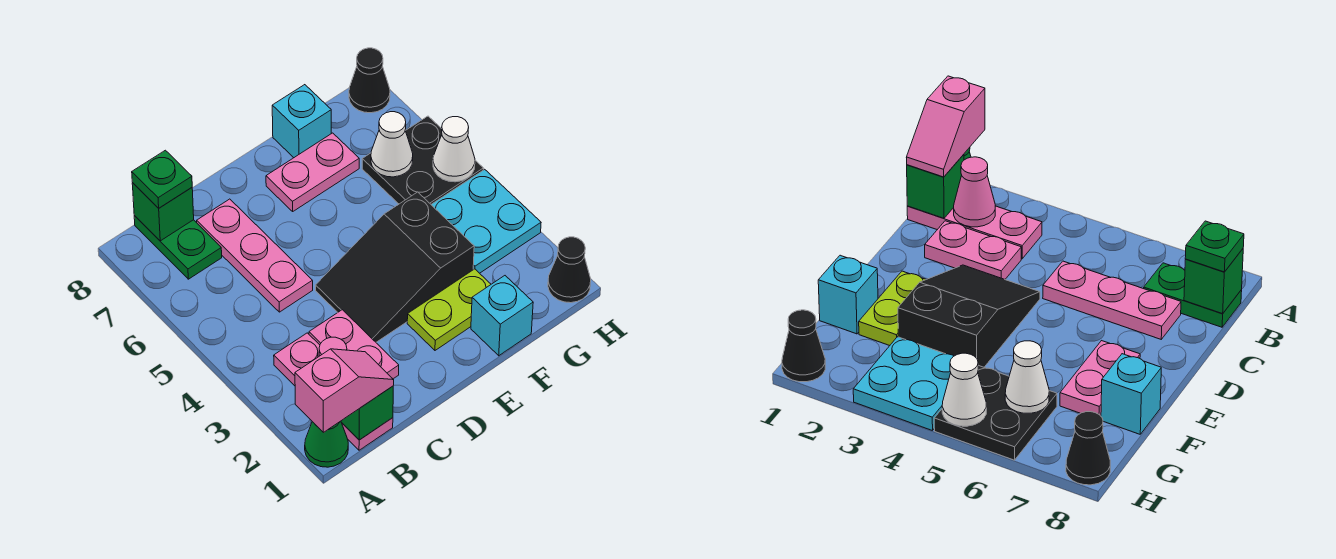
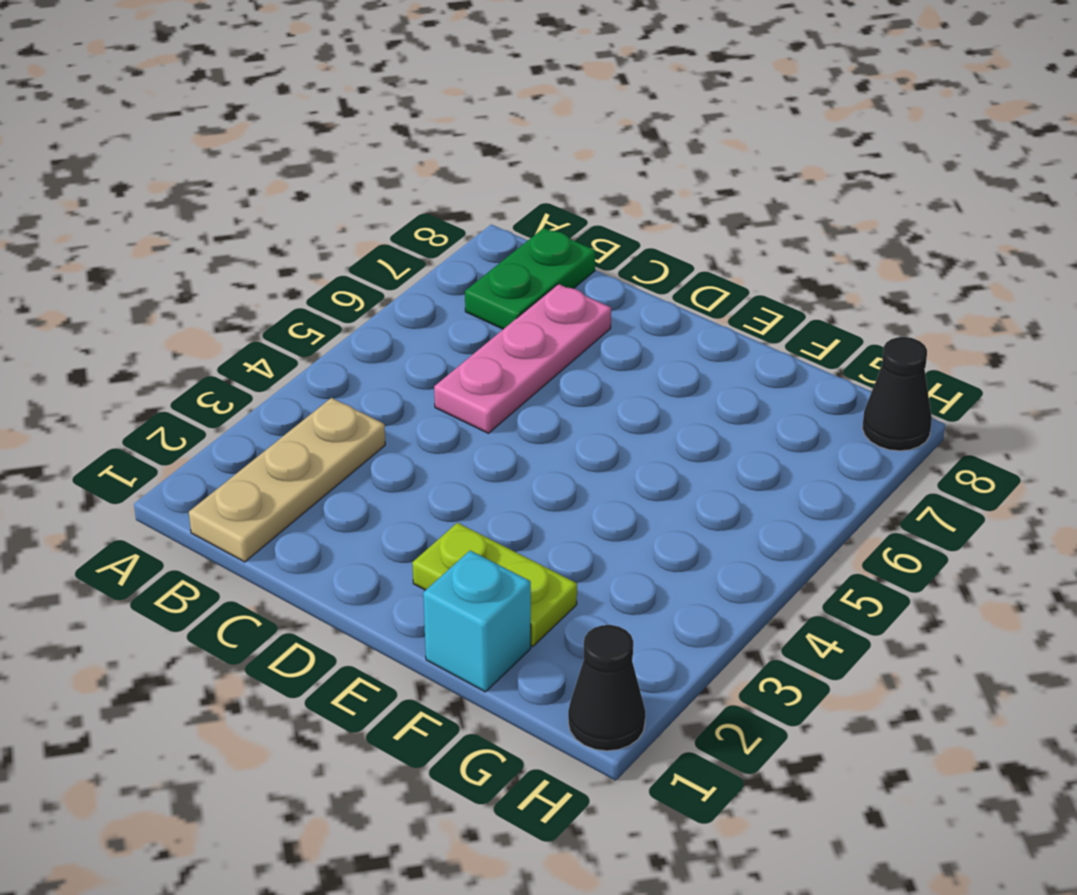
tan 1x3 plate [189,398,385,562] -> pink 1x3 plate [274,333,393,450]
none -> green 1x1 cone [305,421,348,467]
none -> pink 1x2 plate [309,310,399,379]
none -> black 2x3 slope [316,192,474,342]

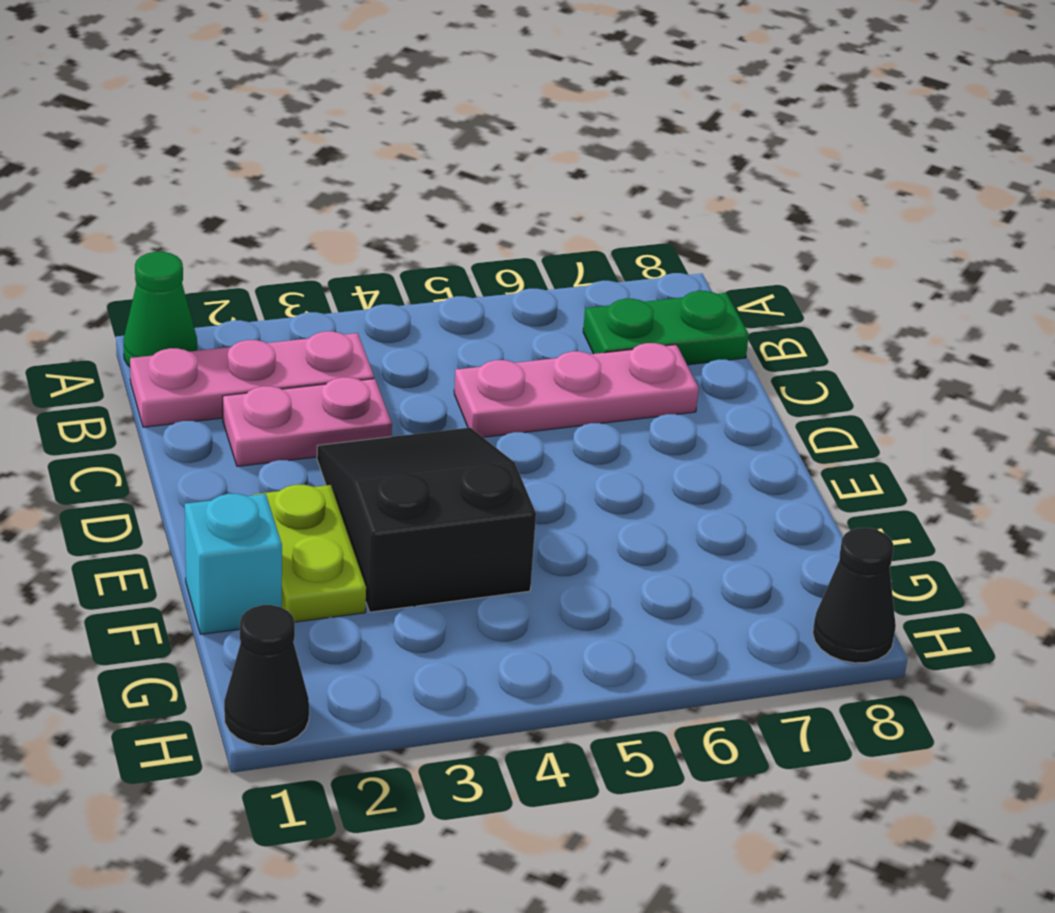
none -> pink 1x2 plate [266,133,359,211]
none -> cyan 1x1 brick [272,85,331,158]
none -> cyan 2x2 plate [431,169,541,273]

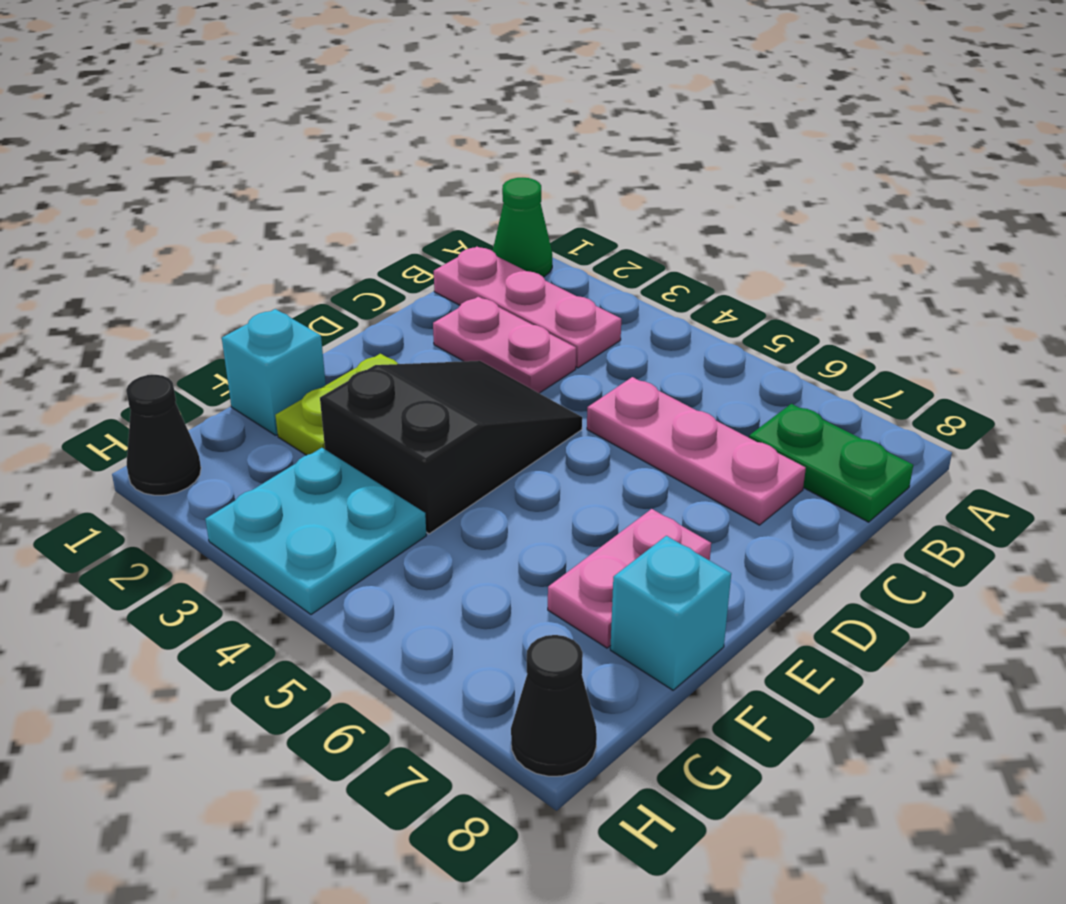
none -> black 2x2 plate [362,116,483,204]
none -> green 1x1 brick [341,386,393,440]
none -> pink 1x1 cone [954,157,995,227]

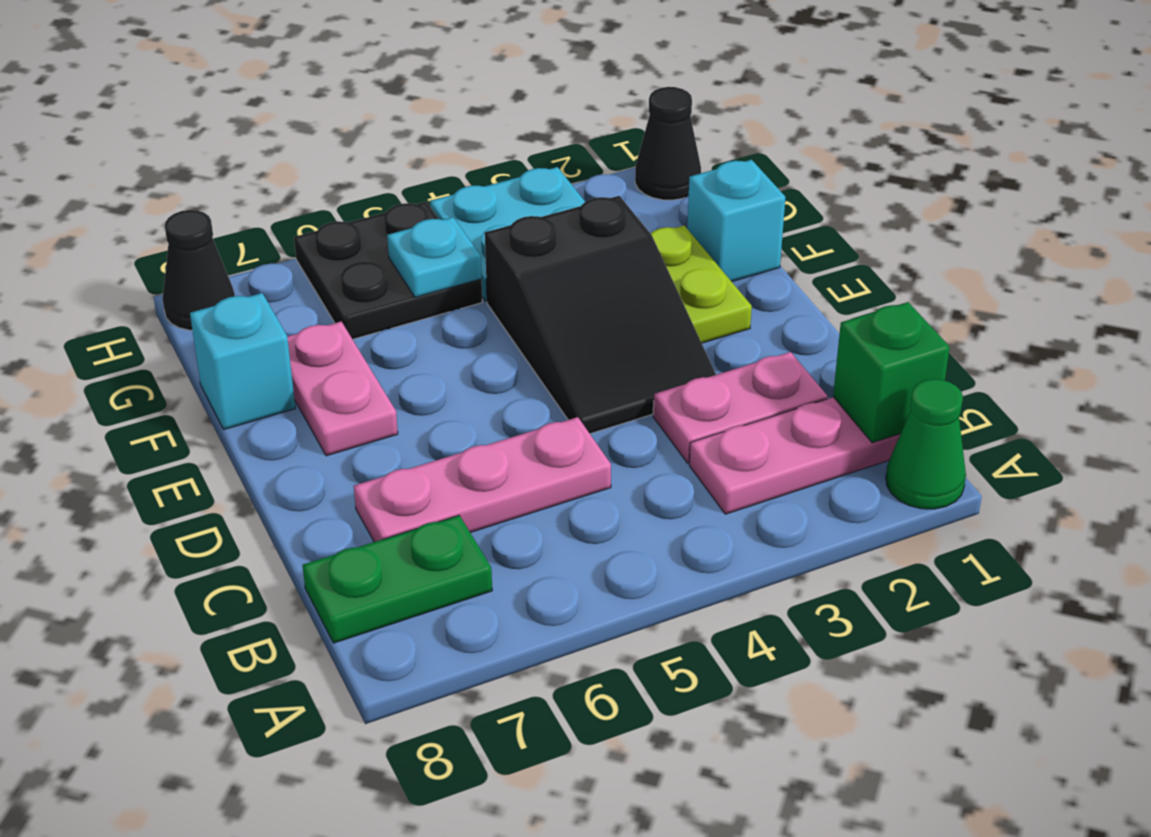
cyan 1x1 plate [387,217,482,297] -> none
none -> pink 1x1 cone [954,157,995,227]
none -> green 1x1 brick [132,183,194,241]
none -> white 1x1 cone [371,112,413,177]

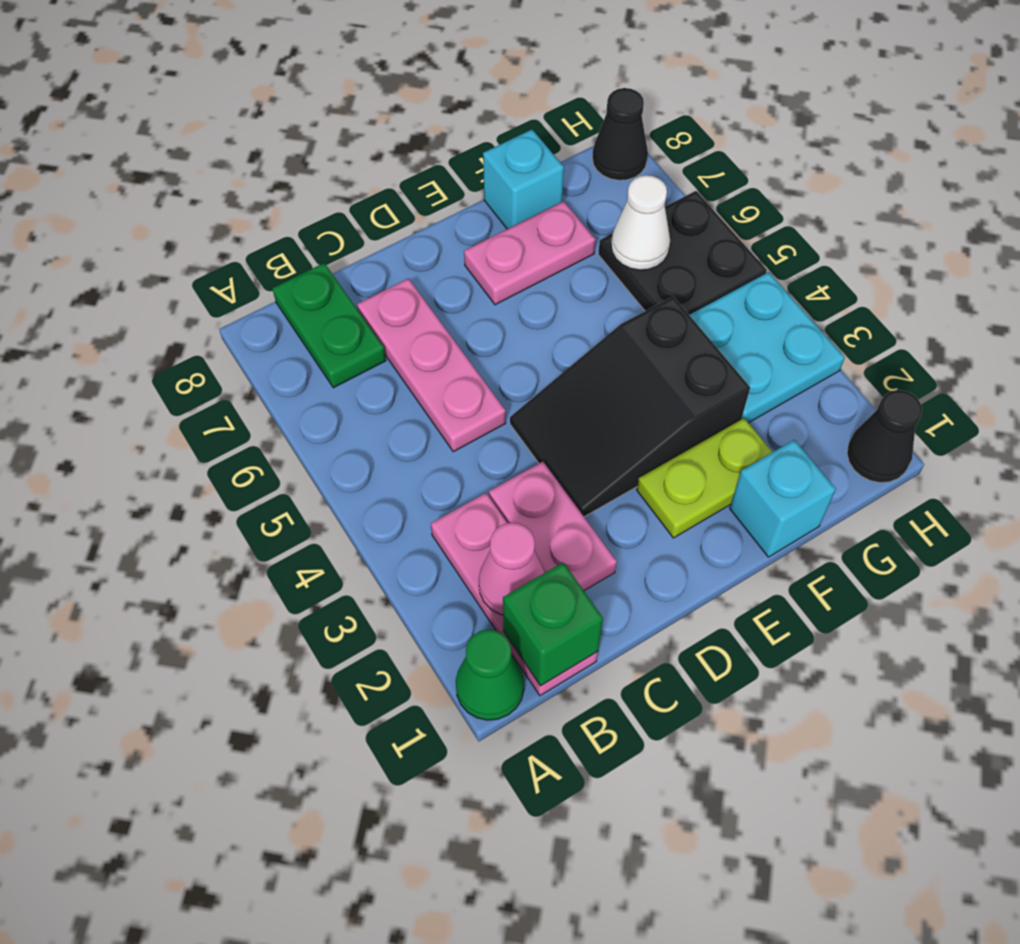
none -> green 1x1 brick [132,183,194,241]
none -> white 1x1 cone [433,117,475,182]
none -> pink 1x2 slope [295,349,394,432]

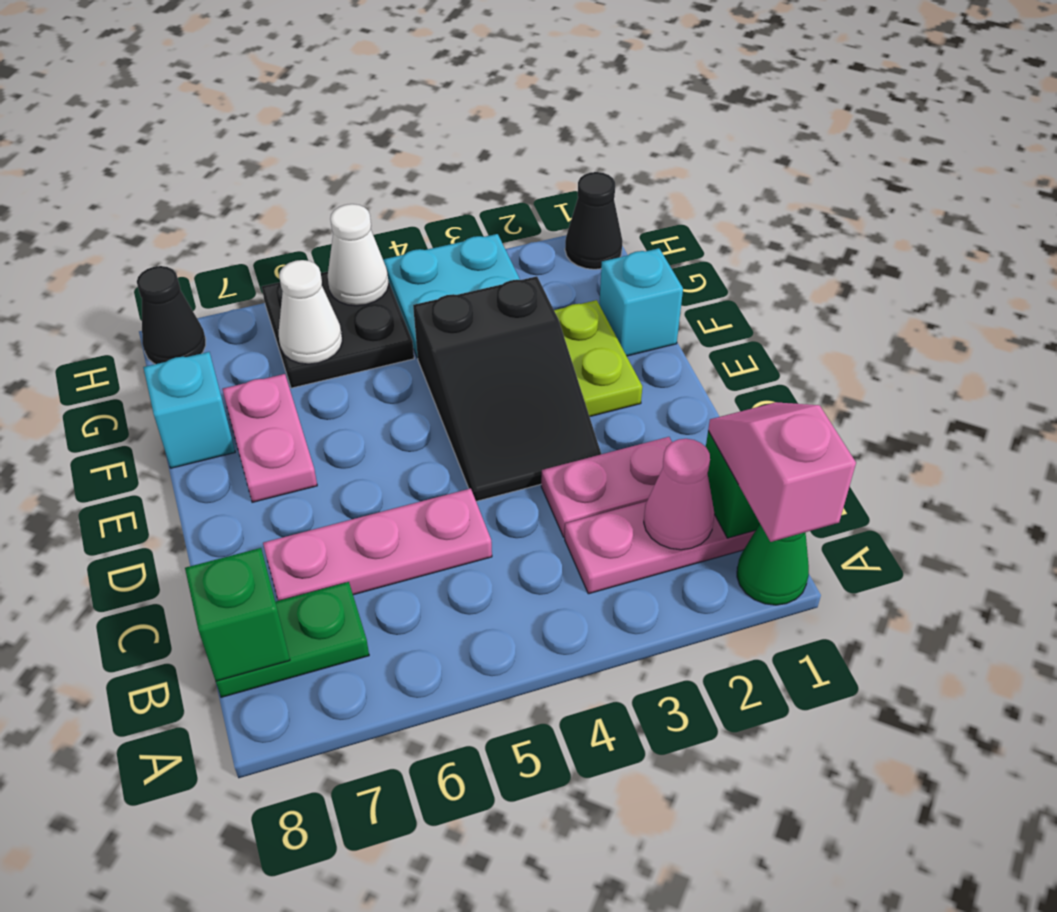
none -> green 1x1 plate [132,150,192,208]

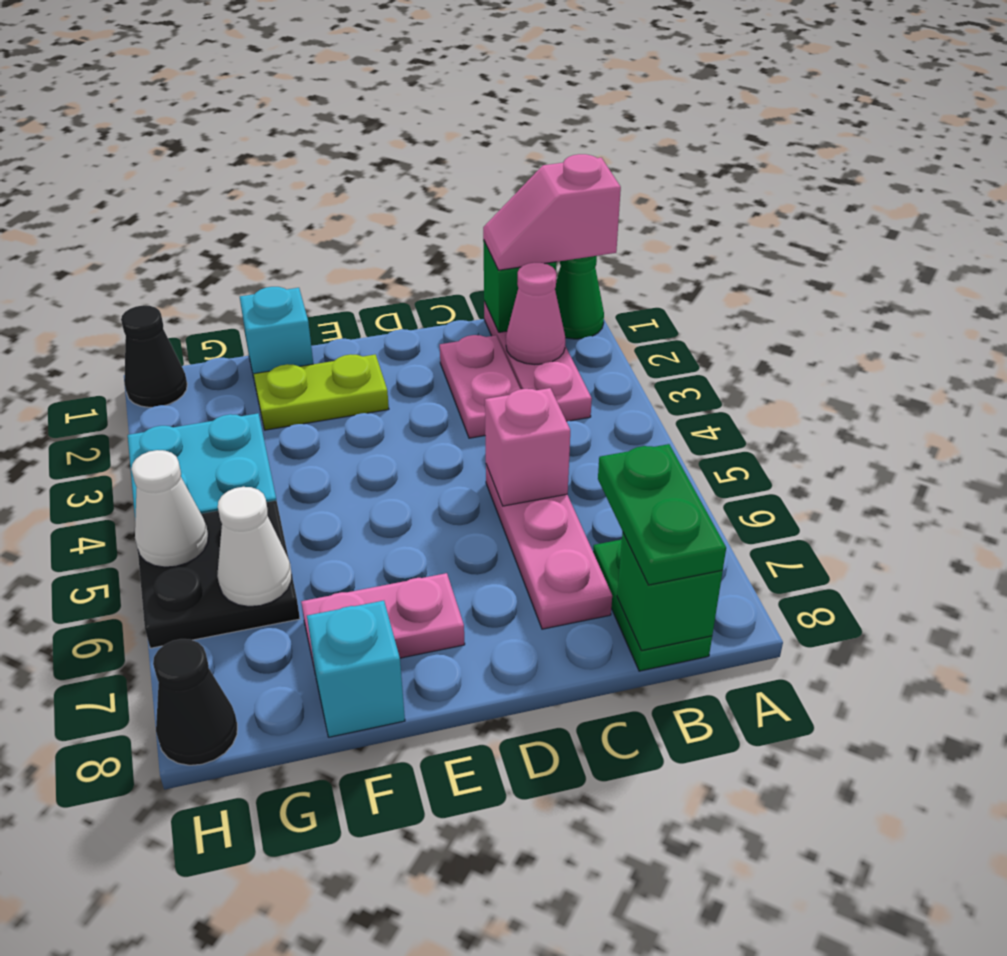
green 1x2 plate [598,444,726,585] -> green 1x1 plate [132,150,192,208]
pink 1x1 brick [485,388,570,506] -> none
none -> black 2x3 slope [316,192,474,342]

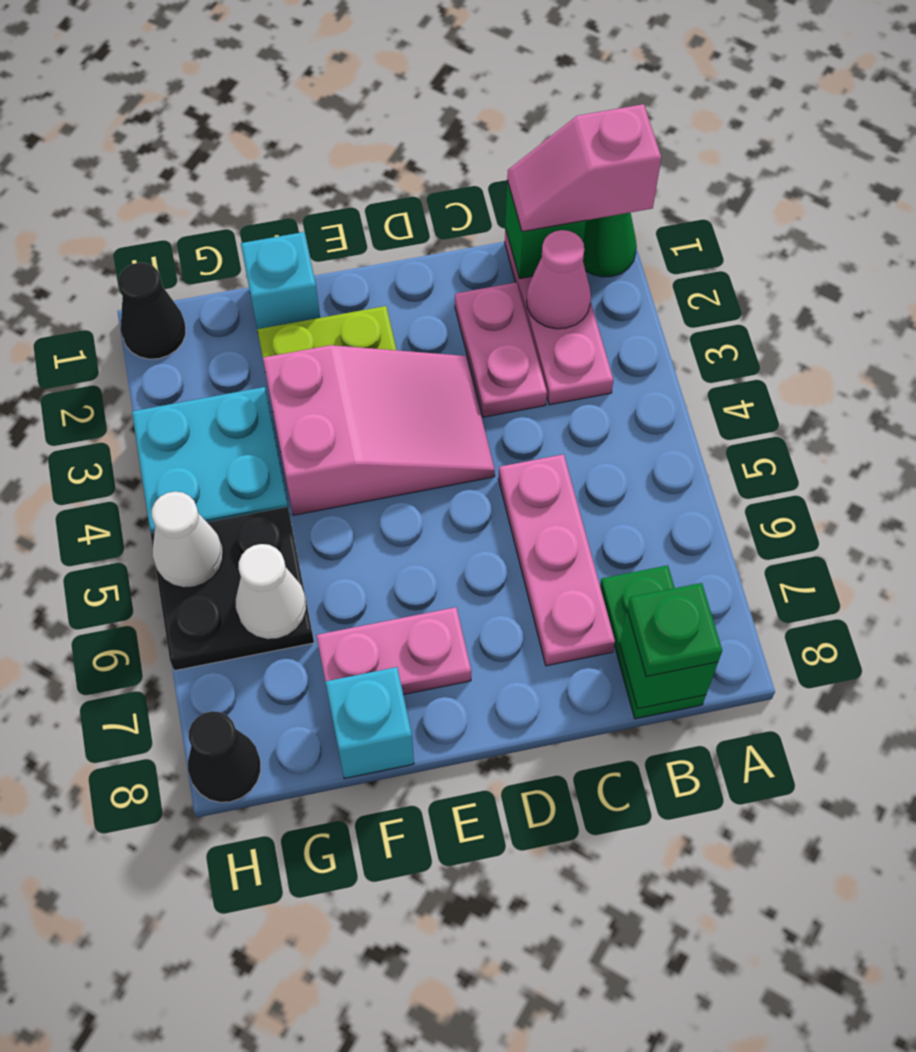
pink 2x3 slope [263,345,495,515] -> black 2x3 slope [316,192,474,342]

